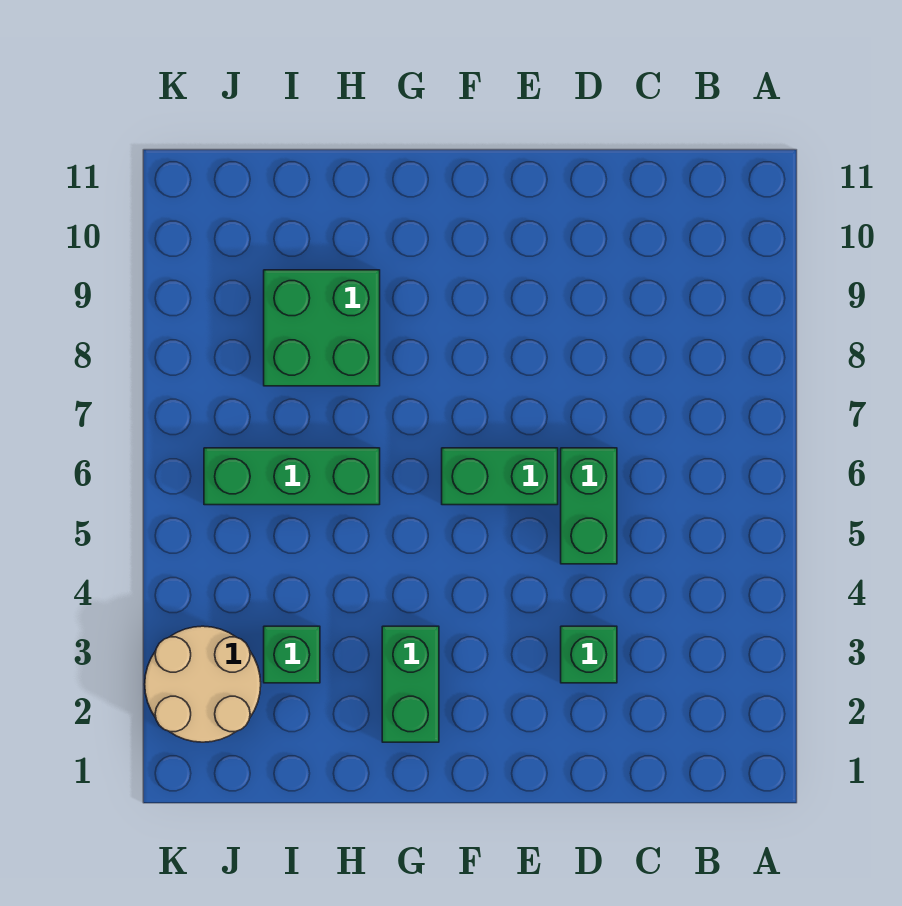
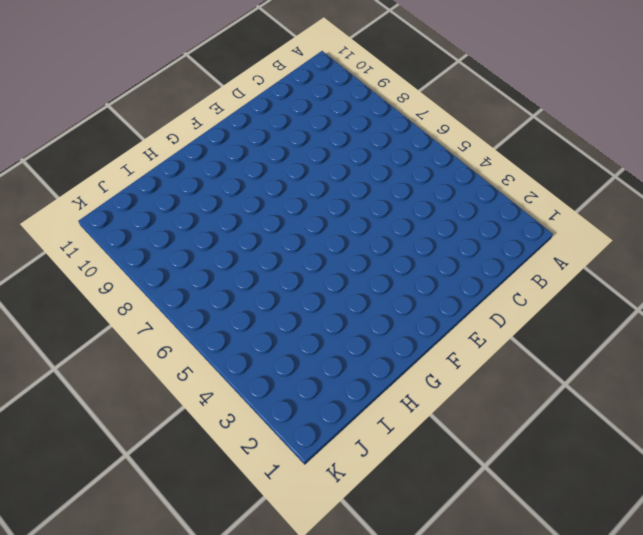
none -> green 1x1 brick [561,626,617,683]
none -> green 1x2 brick [561,448,617,564]

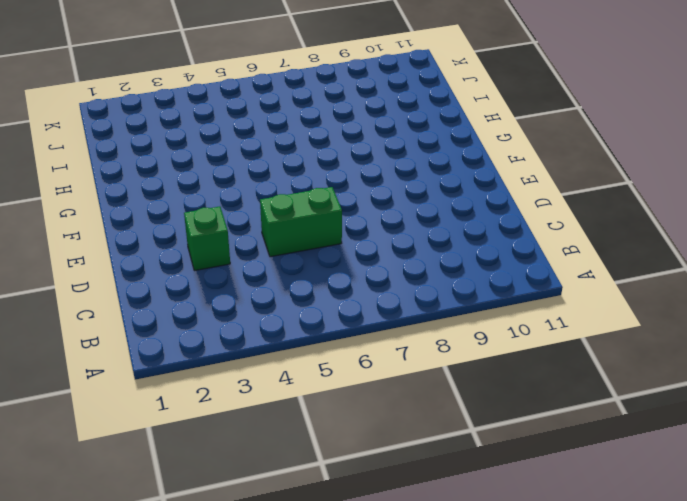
none -> green 1x2 brick [442,448,558,505]
none -> green 1x2 brick [382,626,439,742]

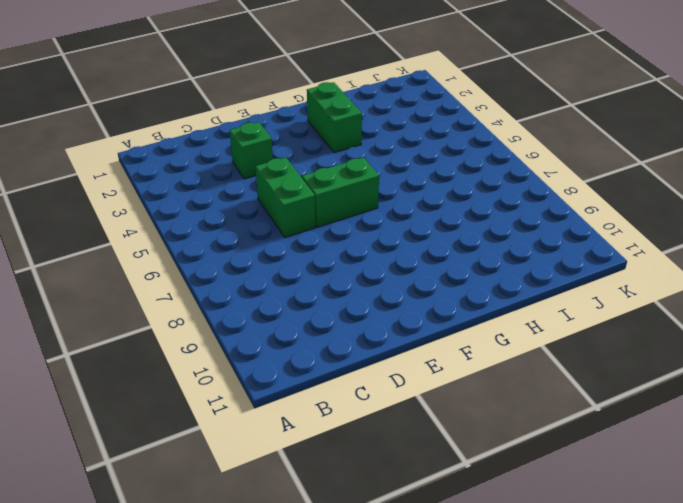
none -> green 1x3 brick [204,448,380,505]
none -> green 2x2 brick [264,270,380,386]

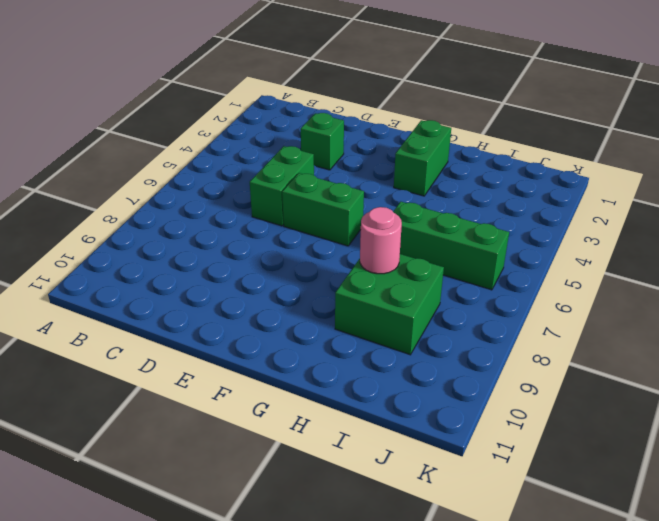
pink 1x1 round brick [360,207,402,274] -> none
none -> green 1x1 brick [264,626,320,683]
none -> tan 2x2 round brick [145,626,261,742]

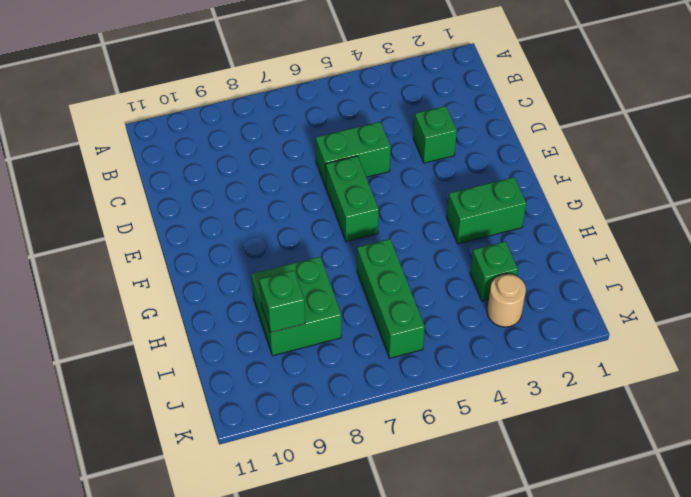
green 1x1 brick [259,270,305,333] -> none
tan 1x1 round brick [487,274,526,327] -> tan 2x2 round brick [145,626,261,742]

